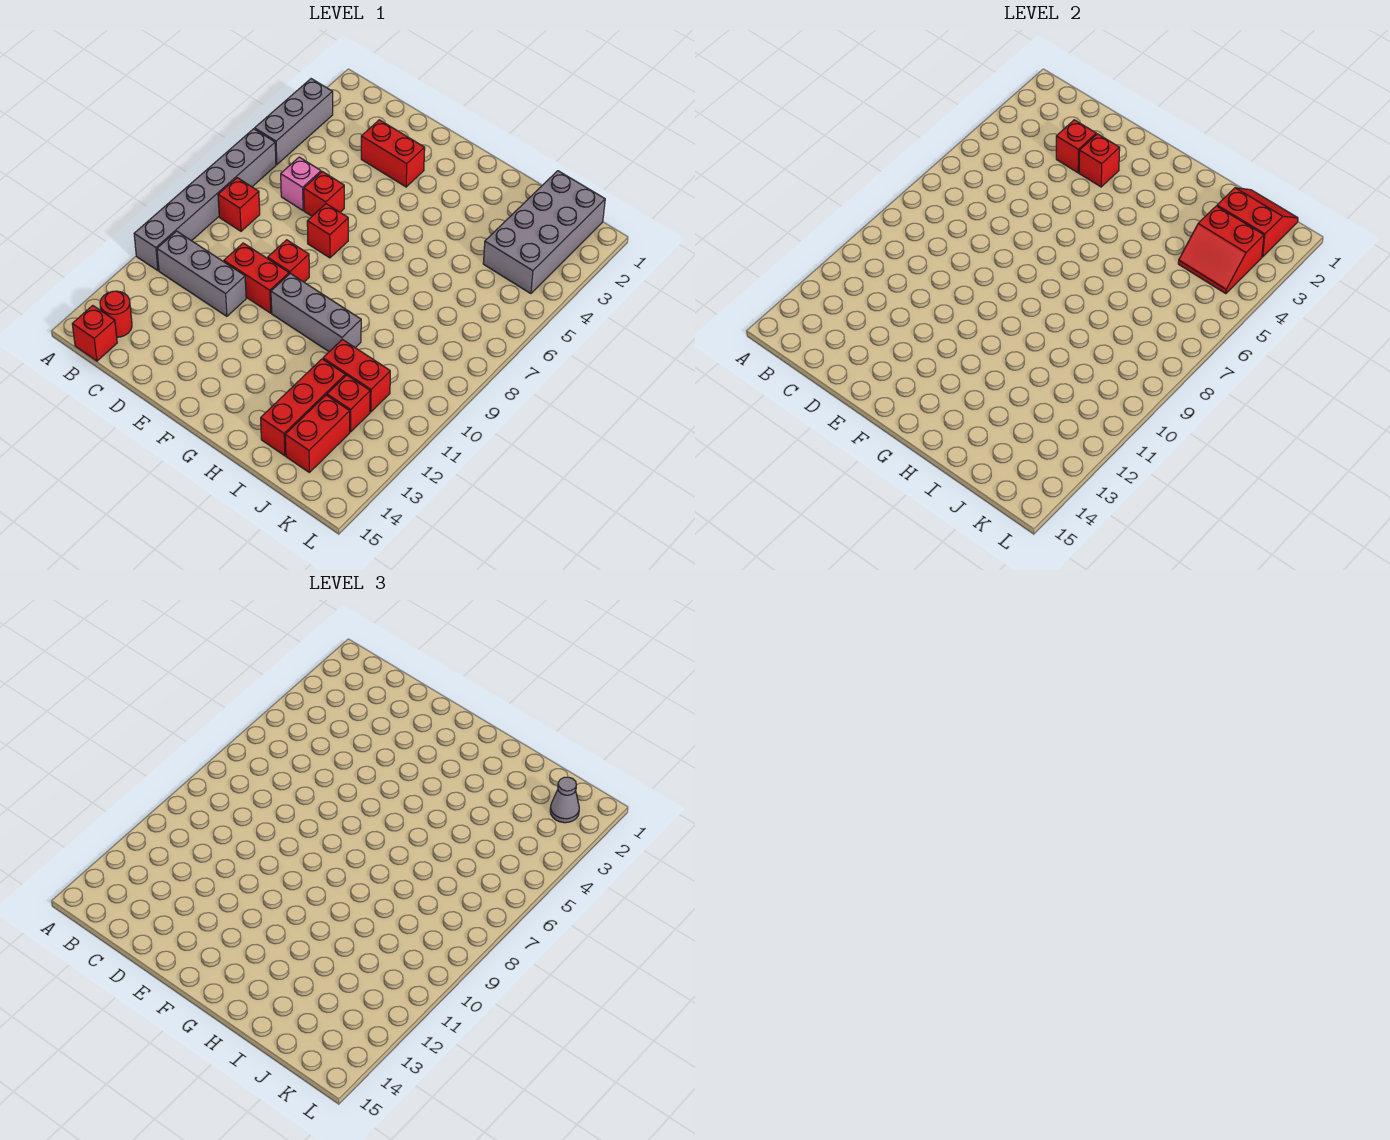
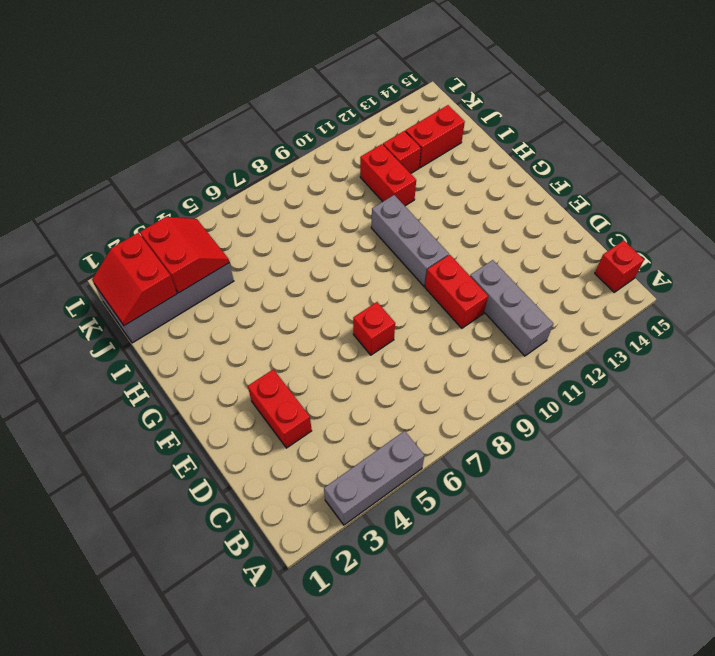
none -> grey 1x6 brick [134,129,276,271]
none -> red 1x1 brick [218,178,260,231]
none -> red 1x1 round brick [100,291,132,337]

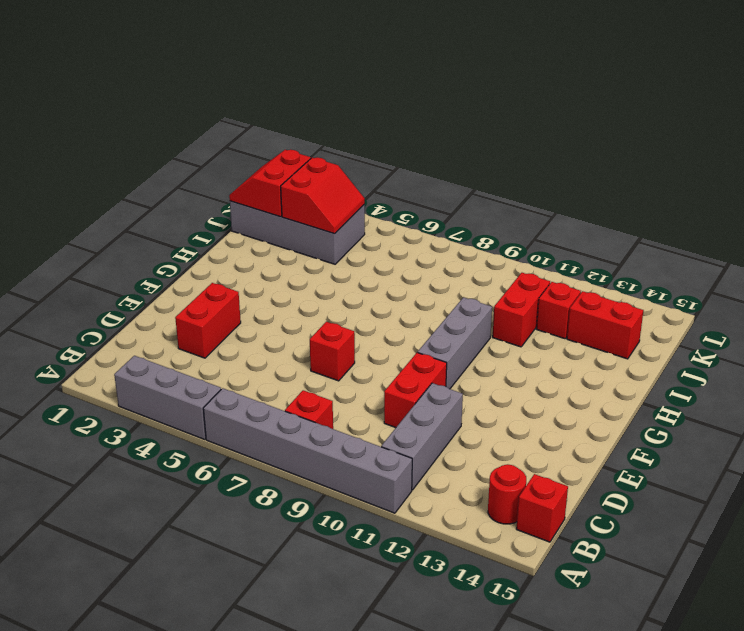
none -> pink 1x1 brick [281,157,321,210]
none -> red 1x1 brick [304,172,344,216]
none -> red 1x1 brick [268,240,309,282]

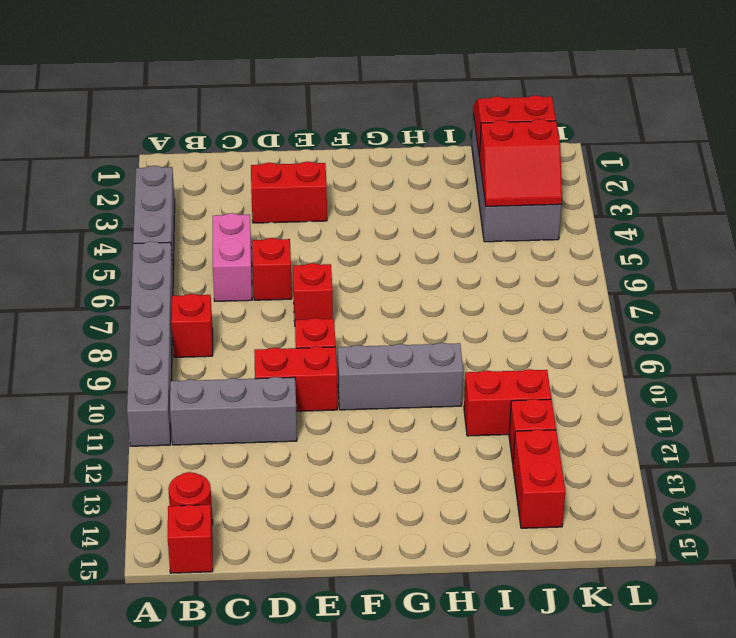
pink 1x2 brick [213,213,252,301] -> pink 1x1 brick [281,157,321,210]
none -> red 1x3 brick [261,359,345,456]
none -> red 1x1 brick [1056,120,1096,173]
none -> red 1x1 brick [1079,134,1120,187]

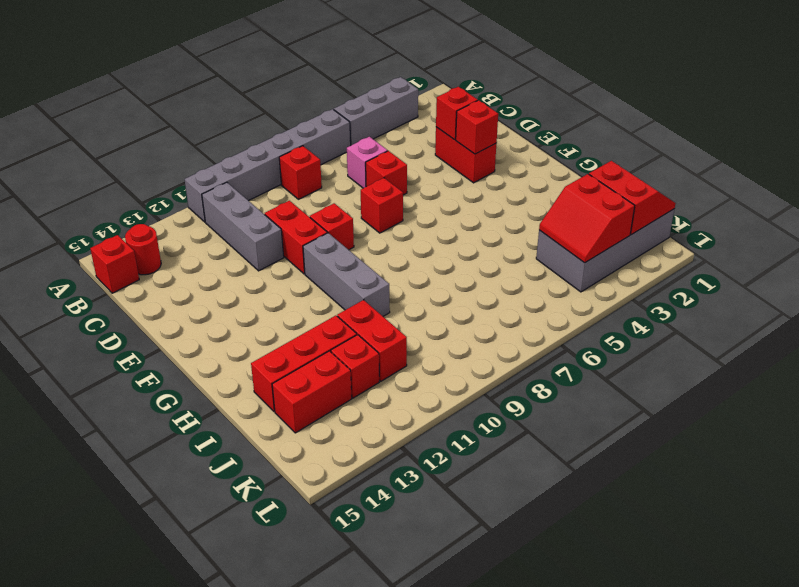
none -> grey 1x1 cone [550,777,579,823]

